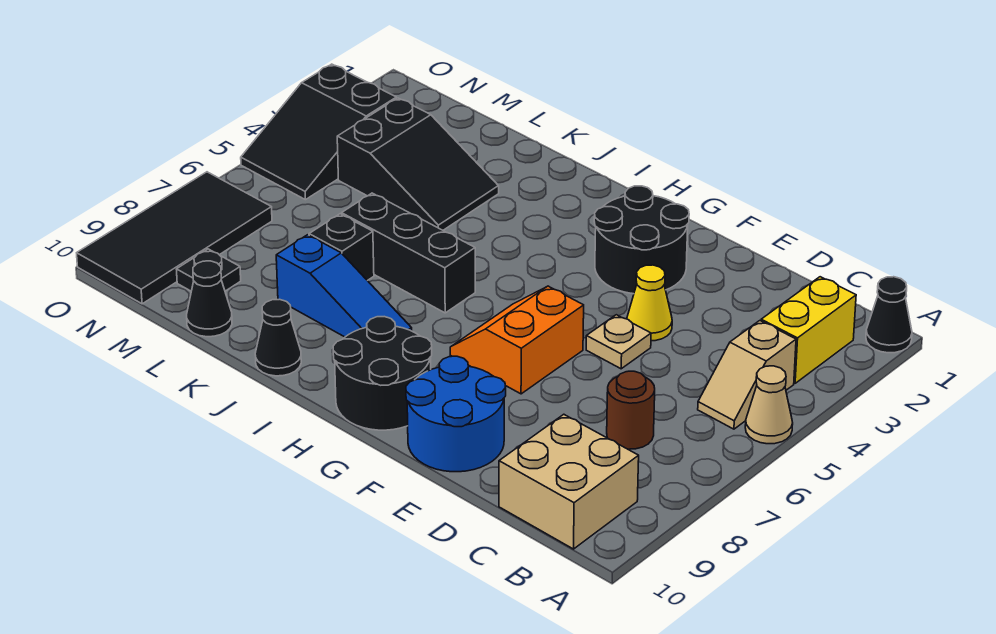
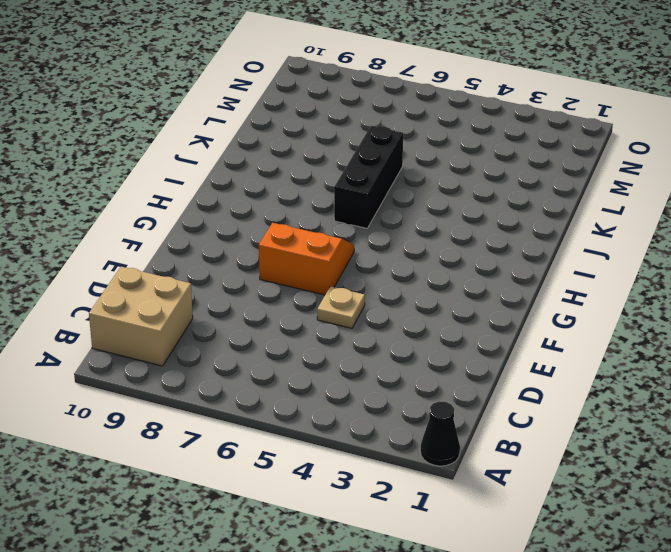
none -> tan 1x1 cone [745,366,793,444]
none -> yellow 1x2 brick [761,277,856,383]
none -> tan 1x2 slope [698,321,796,429]

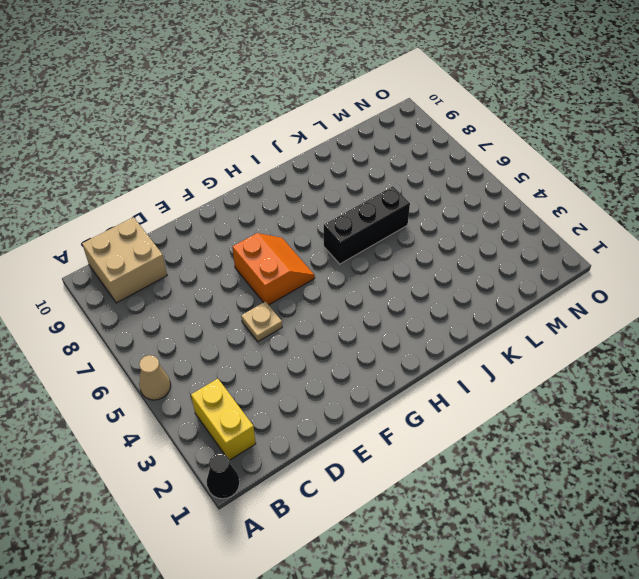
none -> tan 1x2 slope [698,321,796,429]
none -> brown 1x1 round brick [607,371,655,449]
none -> yellow 1x1 cone [627,265,672,341]

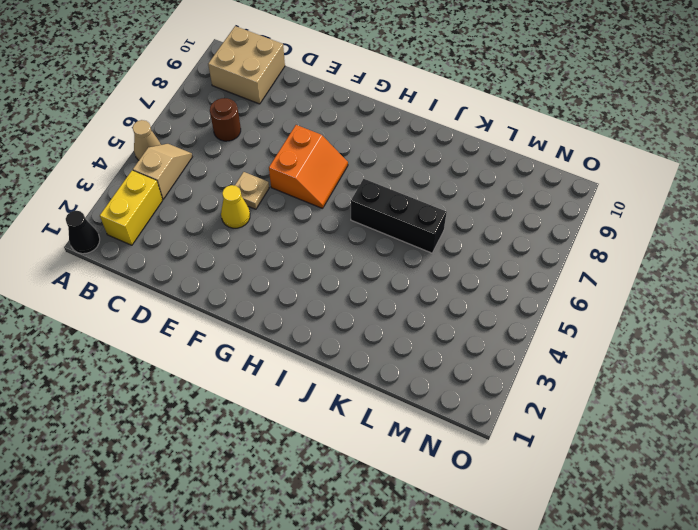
none -> blue 2x2 round brick [406,356,506,472]
none -> black 2x2 round brick [594,186,689,294]
none -> black 2x2 round brick [333,317,432,430]

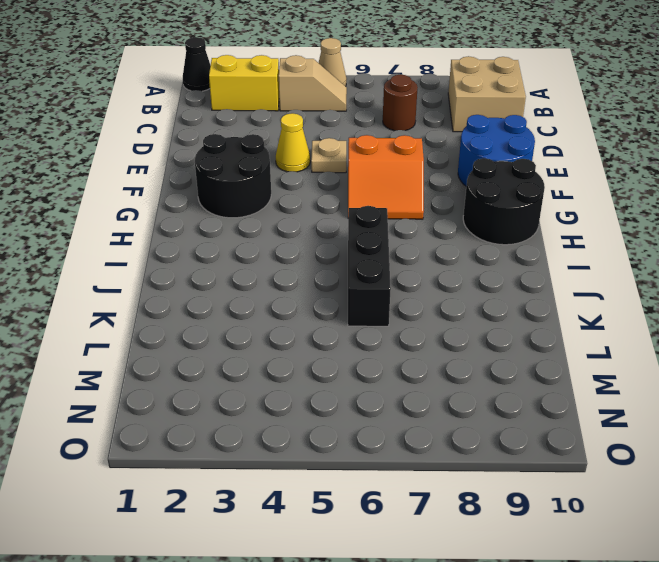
none -> blue 1x3 slope [276,235,412,337]
none -> black 1x1 cone [255,299,301,376]
none -> black 2x3 slope [337,98,499,230]

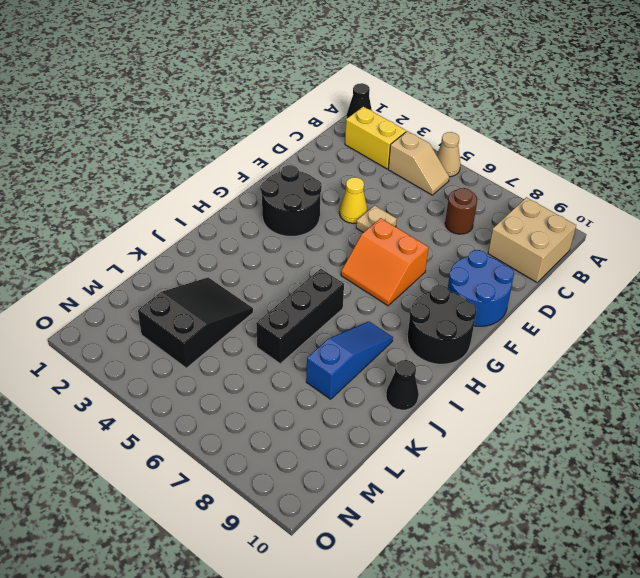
none -> black 1x1 brick [309,214,374,281]
none -> black 1x1 cone [187,261,232,337]
none -> black 1x1 plate [176,249,241,291]

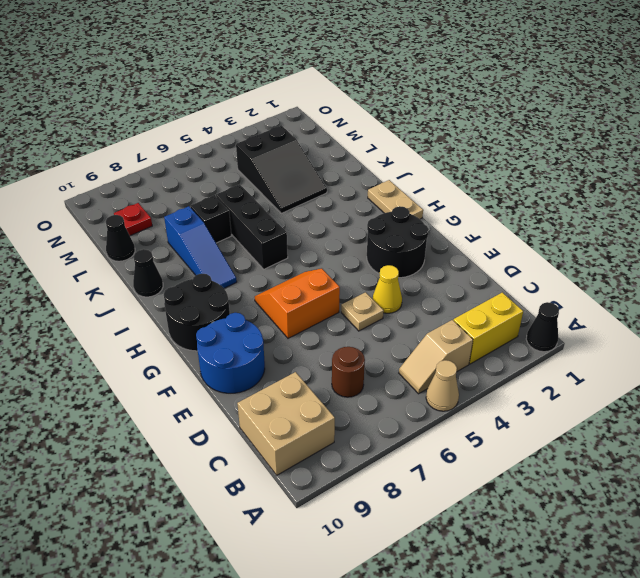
tan 1x2 plate [368,180,423,219] -> none
red 1x1 plate [114,203,152,236] -> black 1x1 plate [176,249,241,291]
none -> black 2x3 slope [241,64,396,200]
none -> black 2x4 tile [77,172,272,304]

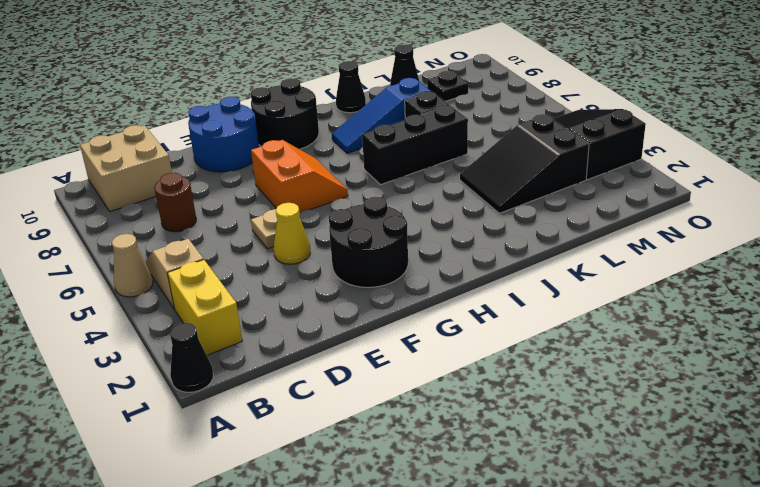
none -> black 2x4 tile [77,172,272,304]

